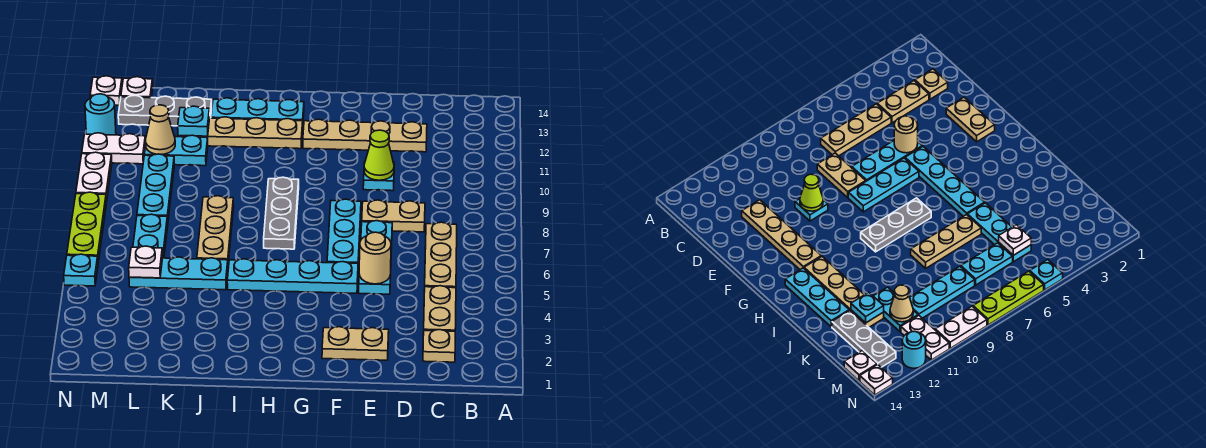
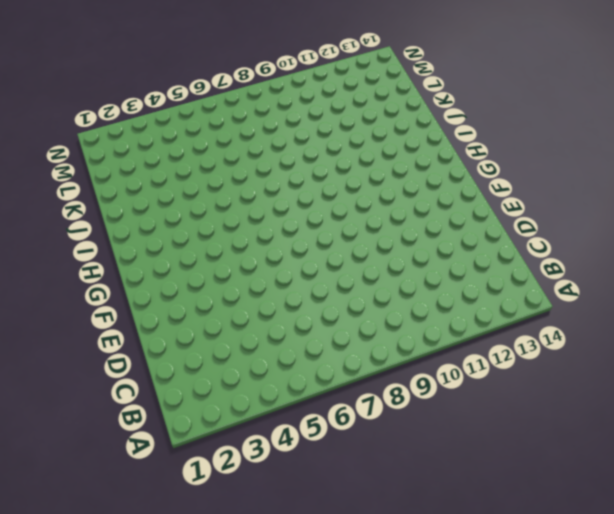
none -> tan 1x1 plate [423,330,455,362]
none -> tan 1x2 plate [423,286,456,334]
none -> tan 1x3 plate [425,222,457,288]
none -> tan 1x2 plate [362,200,425,232]

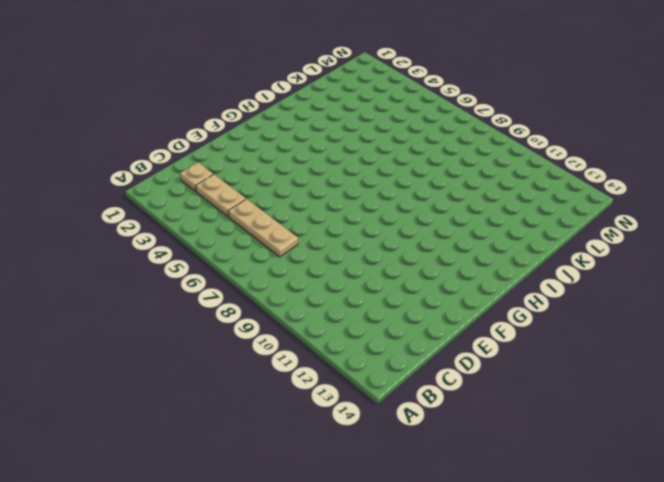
none -> tan 1x2 plate [362,200,425,232]
none -> tan 1x4 plate [303,119,427,152]
none -> tan 1x2 plate [322,327,389,360]
none -> cyan 1x3 plate [359,221,392,294]

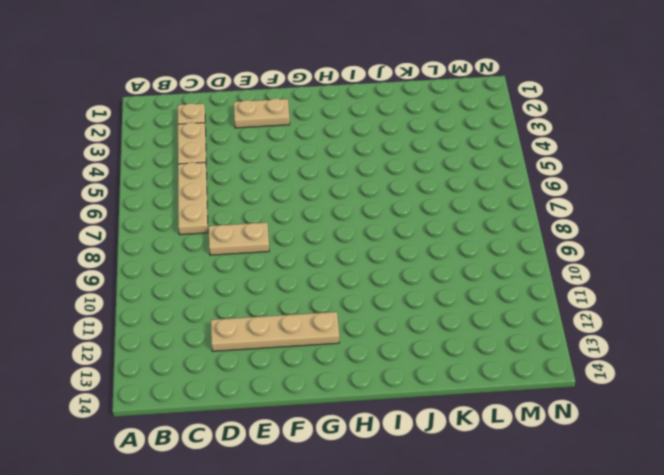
none -> cyan 1x3 plate [359,221,392,294]
none -> cyan 1x1 plate [363,162,394,191]
none -> cyan 1x4 plate [227,259,358,293]
none -> cyan 1x3 plate [327,199,361,263]

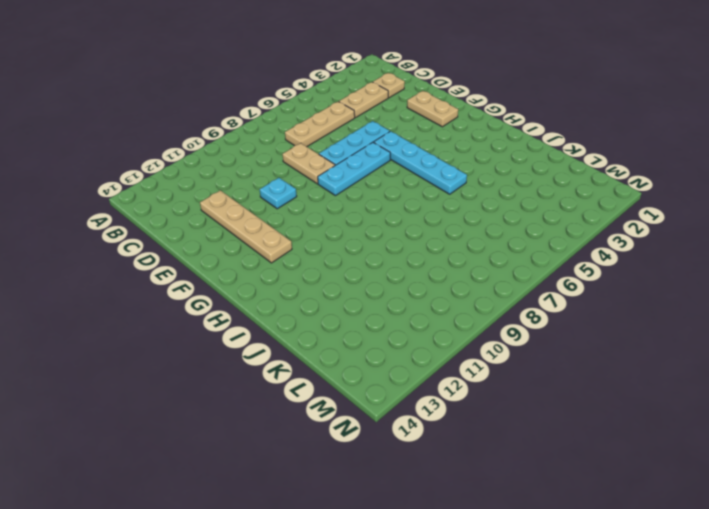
none -> grey 1x3 plate [264,177,299,249]
none -> tan 1x4 plate [178,117,303,149]
none -> cyan 1x3 plate [211,98,304,121]
none -> cyan 1x3 plate [129,257,228,290]

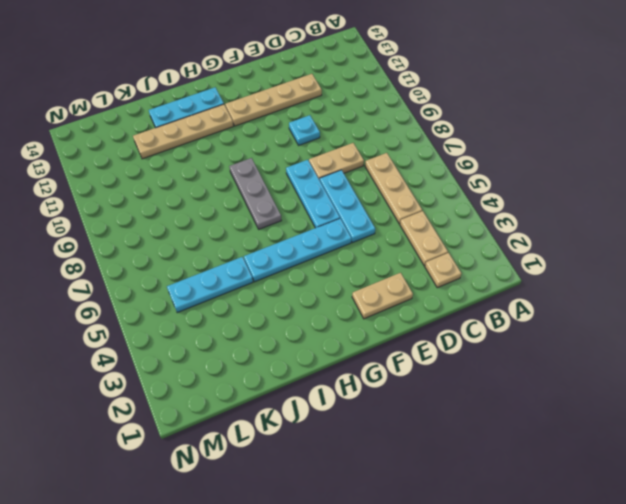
none -> tan 1x3 plate [197,196,234,263]
none -> cyan 1x2 plate [144,135,208,166]
none -> grey 1x3 plate [118,95,212,126]
none -> cyan 1x2 plate [133,214,168,258]

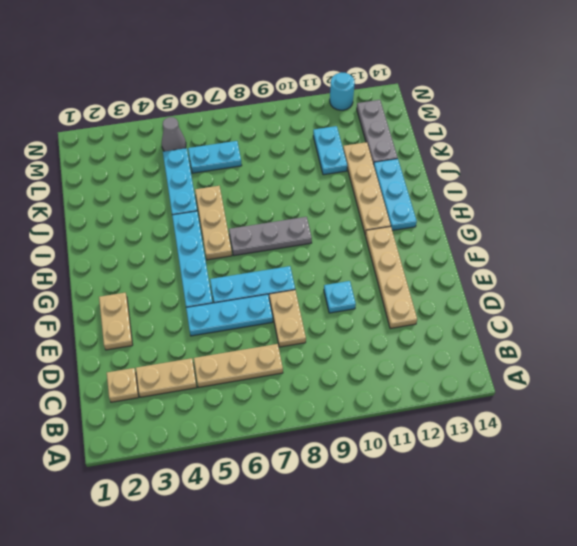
tan 1x3 plate [195,186,232,260] -> tan 1x3 plate turned to [197,196,234,263]
grey 1x1 cone [162,117,186,151] -> none
none -> cyan 1x3 plate [137,154,174,221]
none -> white 1x2 plate [82,133,146,164]
none -> white 1x1 plate [121,77,153,98]
none -> cyan 1x1 plate [64,254,98,286]

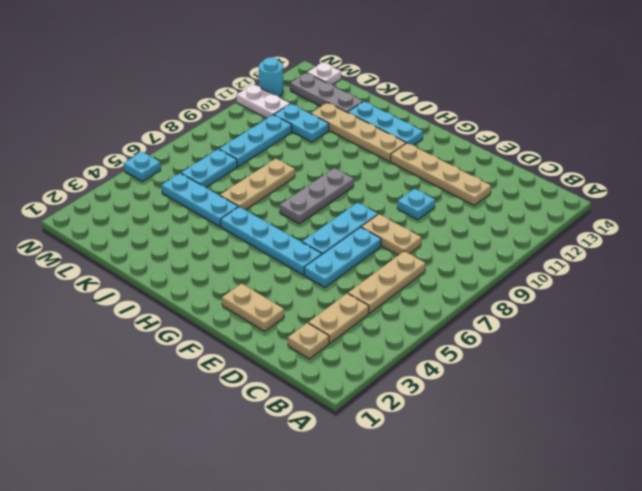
none -> lime 1x3 plate [67,192,106,262]
none -> white 1x2 plate [76,152,112,203]
none -> white 1x1 plate [90,76,122,105]
none -> tan 1x1 round brick [359,232,391,284]

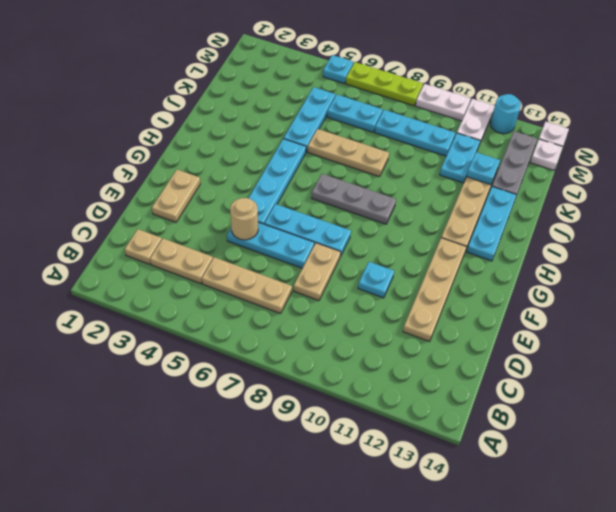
none -> lime 1x1 cone [364,130,394,180]
none -> white 1x1 plate [129,246,163,278]
none -> tan 1x1 cone [145,105,175,154]

